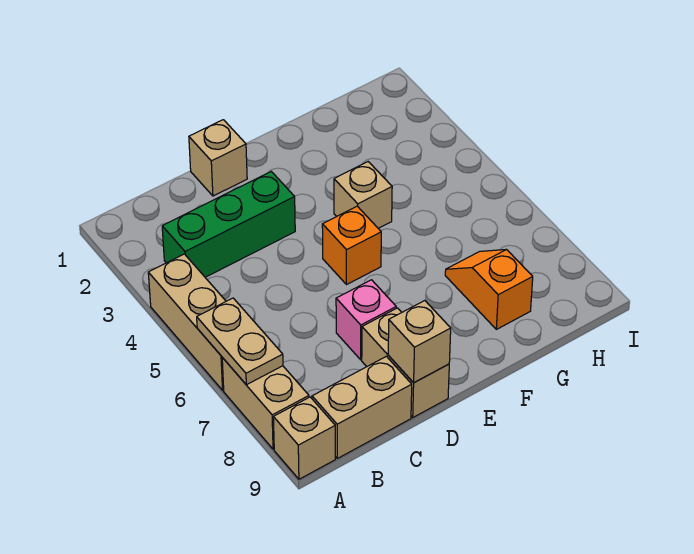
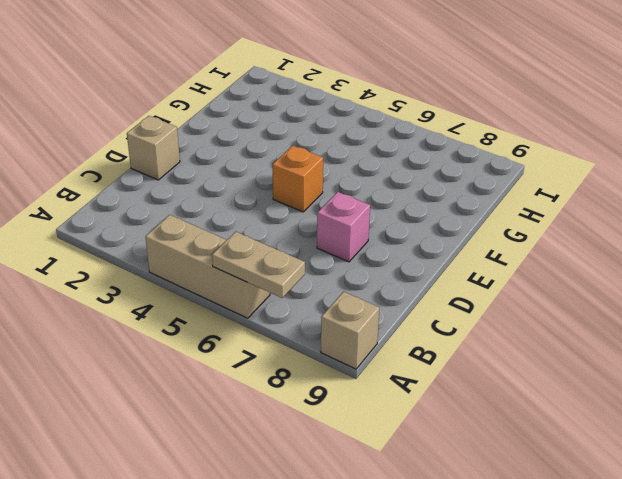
none -> tan 1x2 brick [222,358,309,449]
none -> green 1x3 brick [162,172,295,277]
none -> tan 1x2 brick [312,356,412,458]

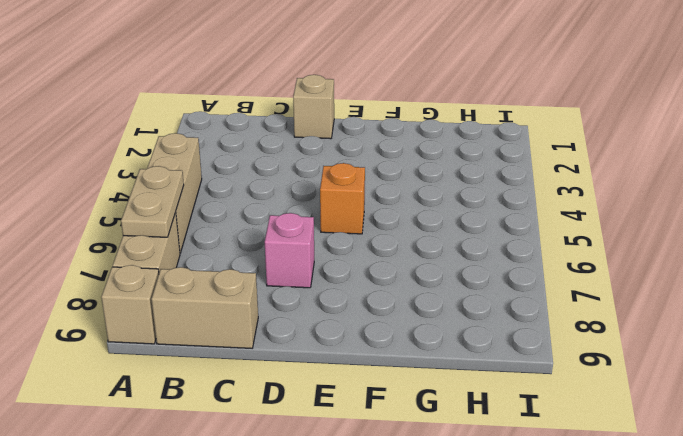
none -> green 1x3 brick [162,172,295,277]
none -> tan 1x2 brick [362,308,449,417]
none -> tan 1x1 brick [334,162,392,228]

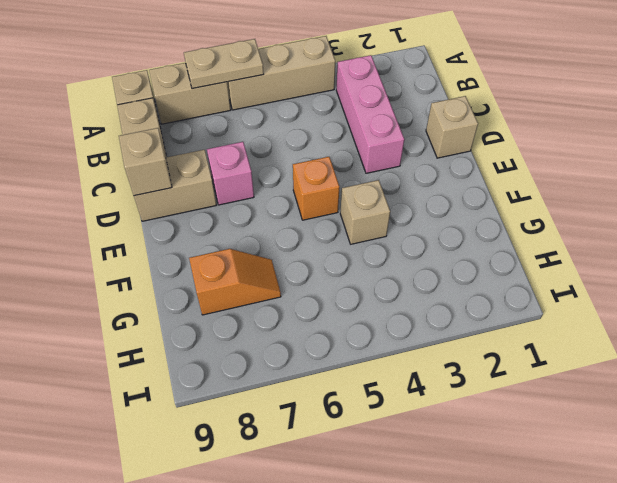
pink 1x3 brick [336,55,404,173] -> green 1x3 brick [162,172,295,277]

